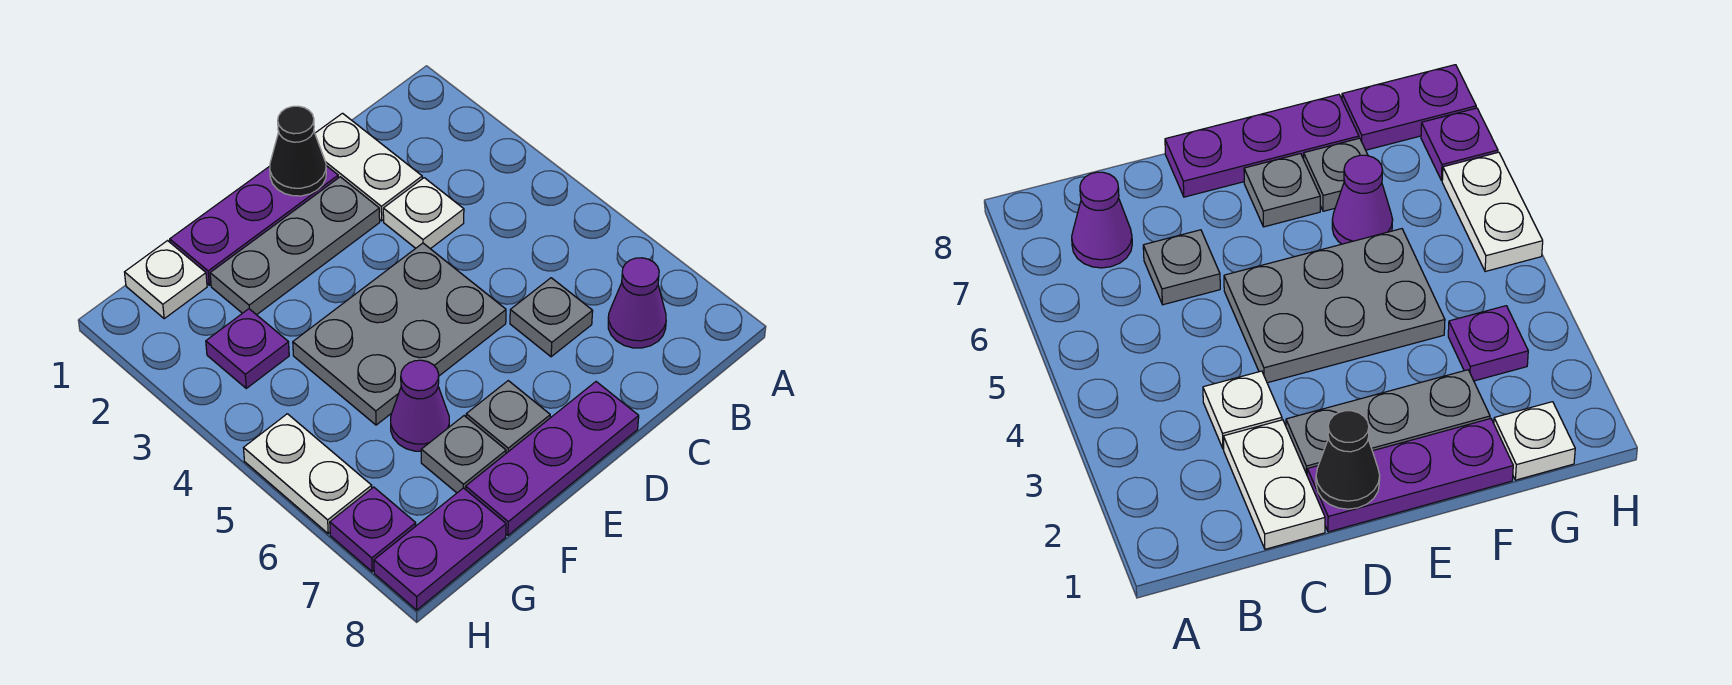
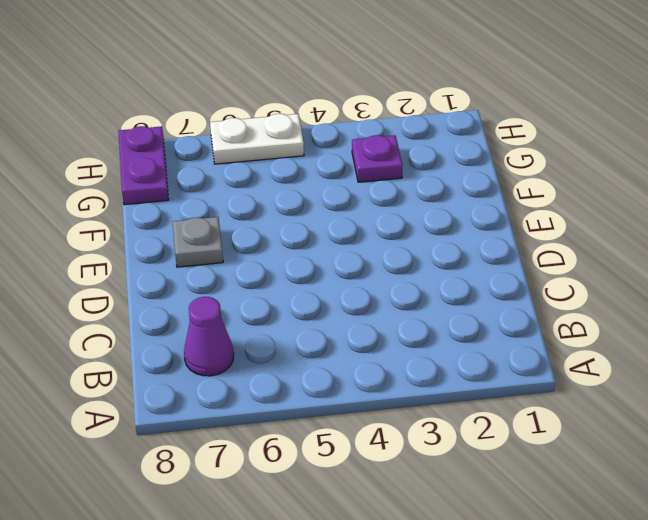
none -> white 1x2 plate [315,113,422,221]
none -> white 1x1 plate [383,178,464,249]
none -> grey 1x1 plate [510,278,593,357]

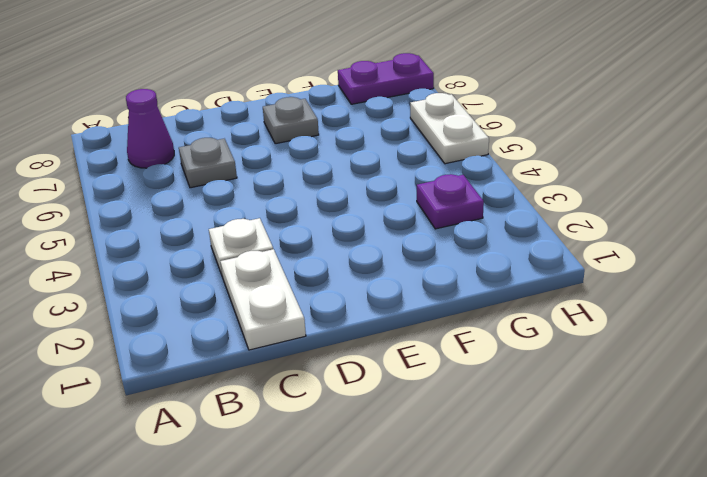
none -> purple 1x3 plate [170,166,338,285]
none -> grey 1x3 plate [210,177,380,315]
none -> grey 2x3 plate [293,243,506,425]

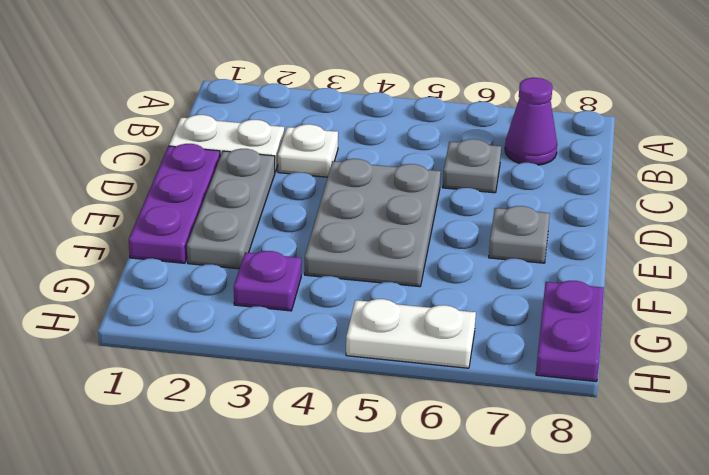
none -> purple 1x3 plate [466,382,639,535]
none -> purple 1x1 cone [391,360,449,451]
none -> grey 1x1 plate [421,416,506,493]

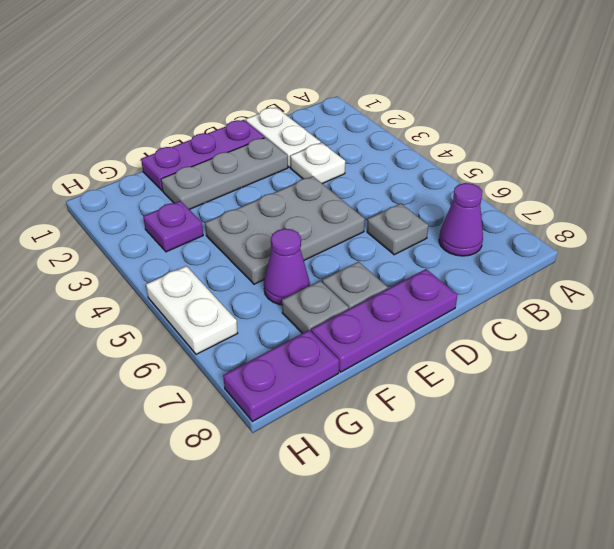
none -> white 1x1 plate [125,241,207,318]
none -> purple 1x1 plate [330,487,416,572]
none -> black 1x1 cone [270,106,326,196]

